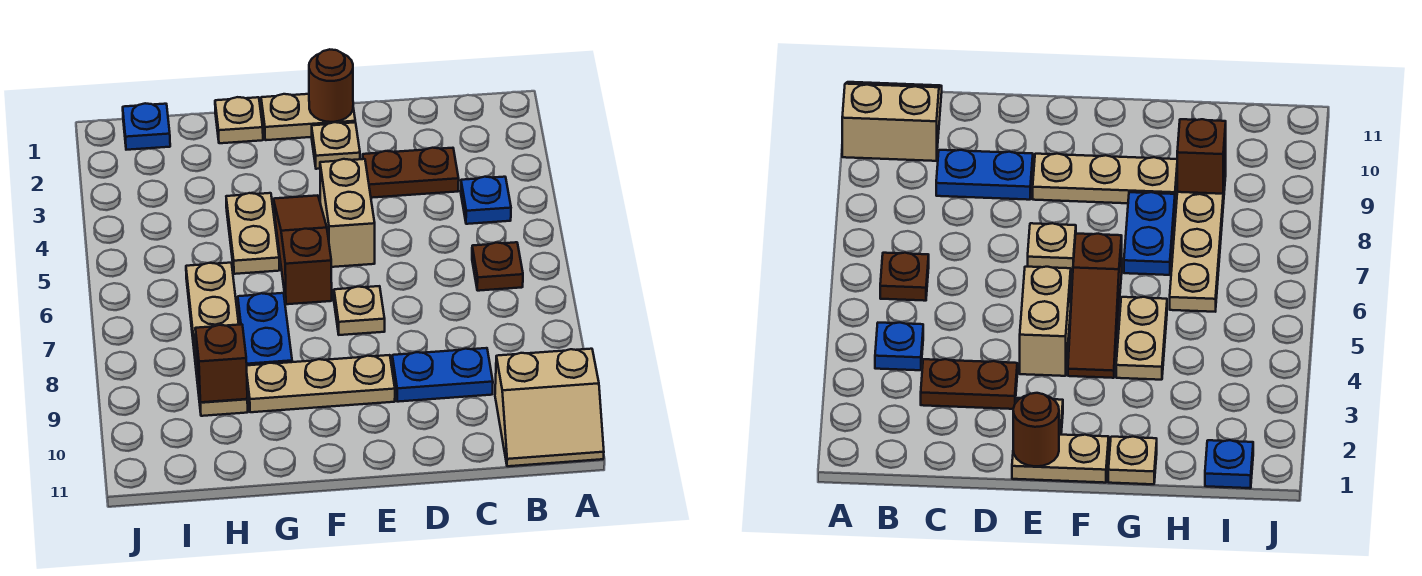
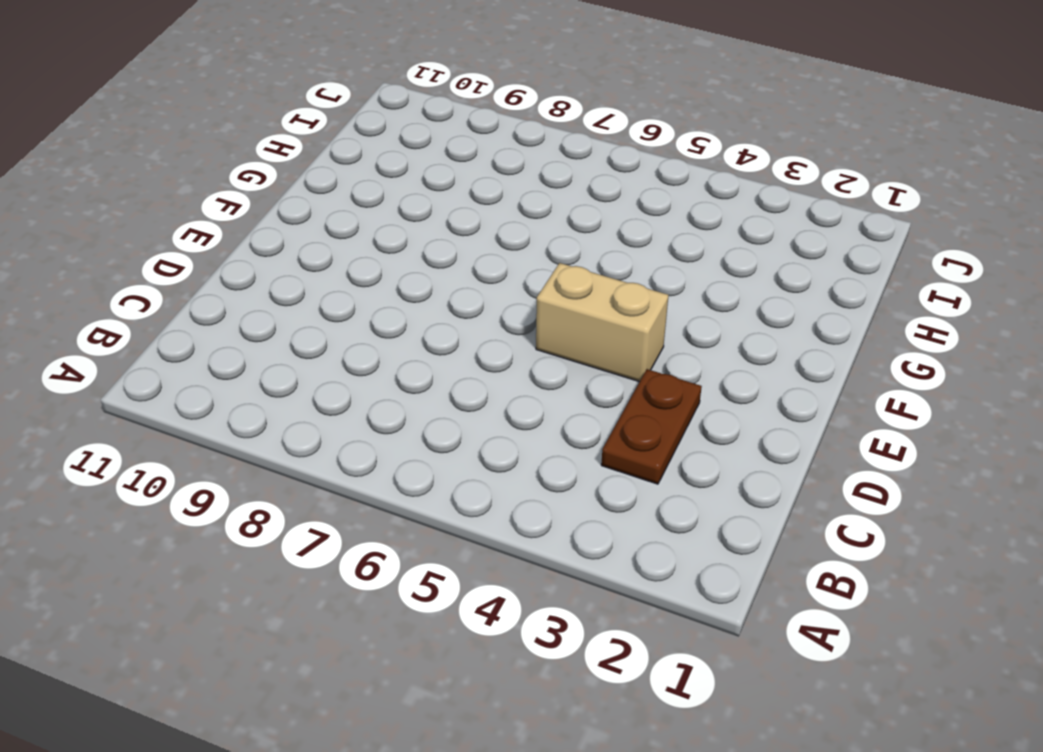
none -> tan 2x2 slope [495,349,604,466]
none -> blue 1x1 plate [461,177,511,224]
none -> brown 1x1 plate [472,242,523,291]

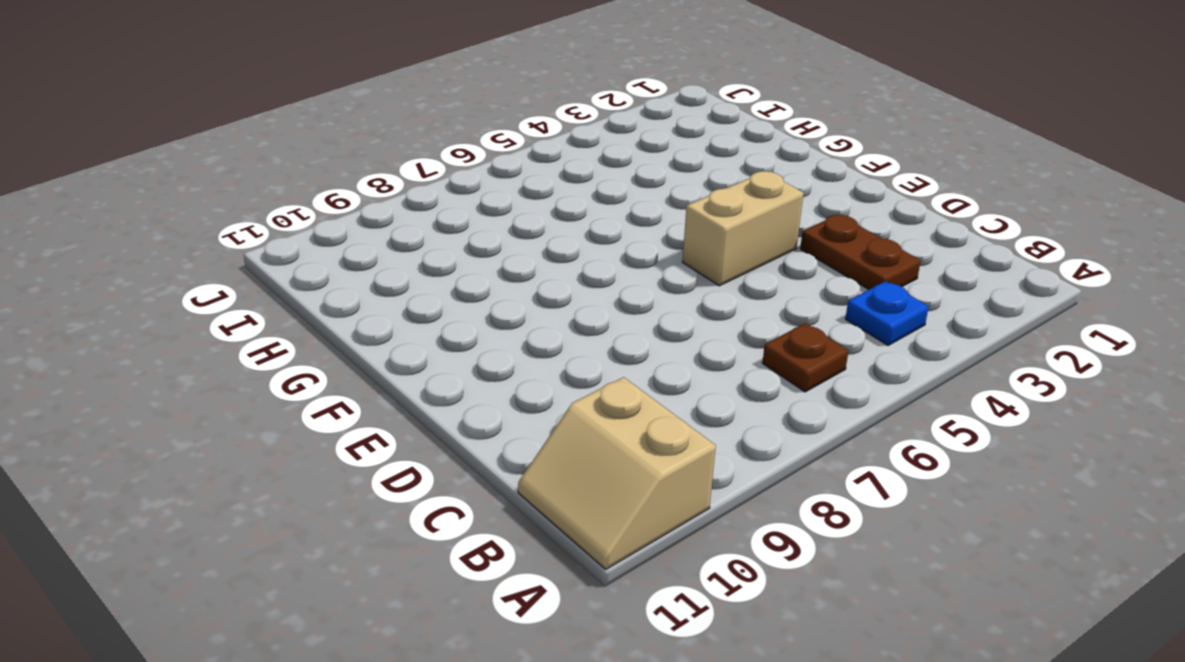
none -> blue 1x2 plate [392,348,493,402]
none -> tan 1x2 plate [261,94,355,140]
none -> tan 1x1 plate [312,122,360,169]

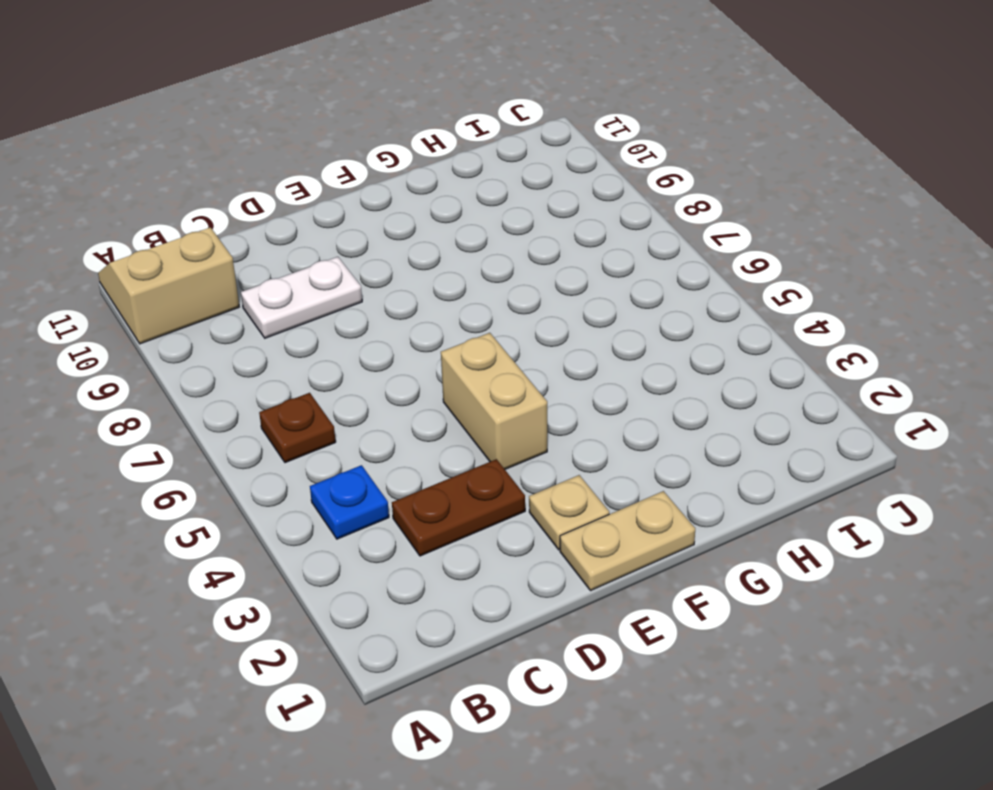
white 1x2 plate [241,257,362,338] -> blue 1x2 plate [392,348,493,402]
none -> tan 1x1 plate [334,286,385,335]
none -> tan 1x3 plate [247,355,395,412]
none -> brown 1x3 slope [273,195,332,304]

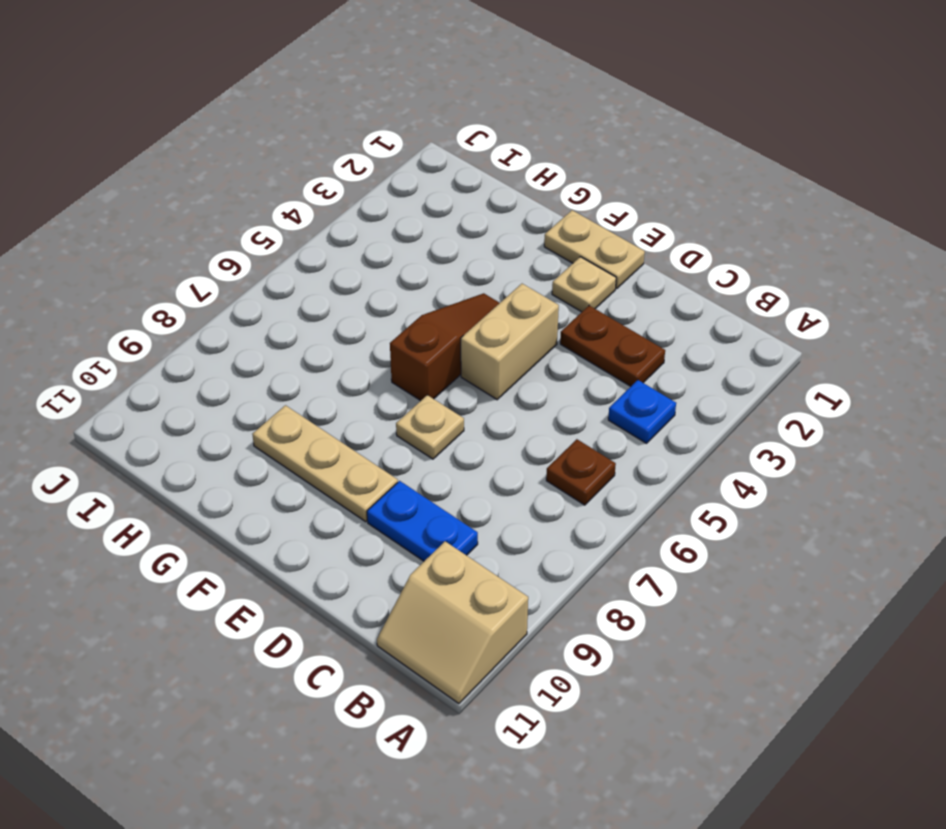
none -> tan 1x1 plate [215,97,263,143]
none -> tan 1x2 plate [226,193,279,274]
none -> blue 1x2 plate [238,293,292,365]

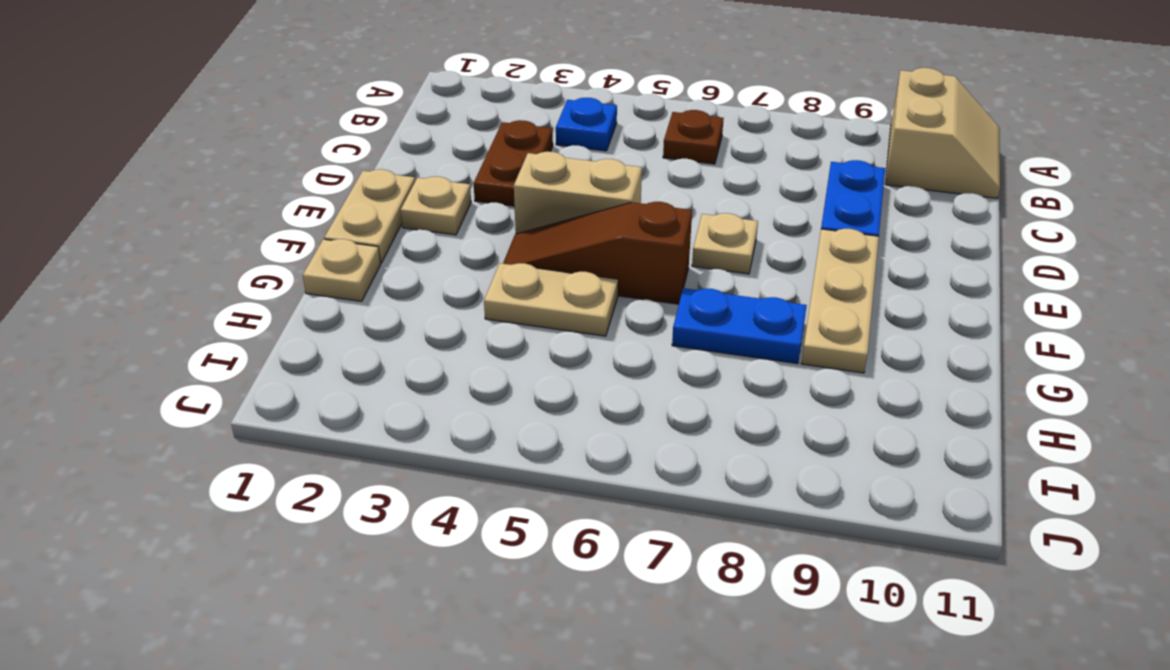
none -> tan 1x4 plate [186,263,248,416]
none -> blue 1x1 plate [123,103,170,150]
none -> brown 1x1 round brick [309,49,353,122]

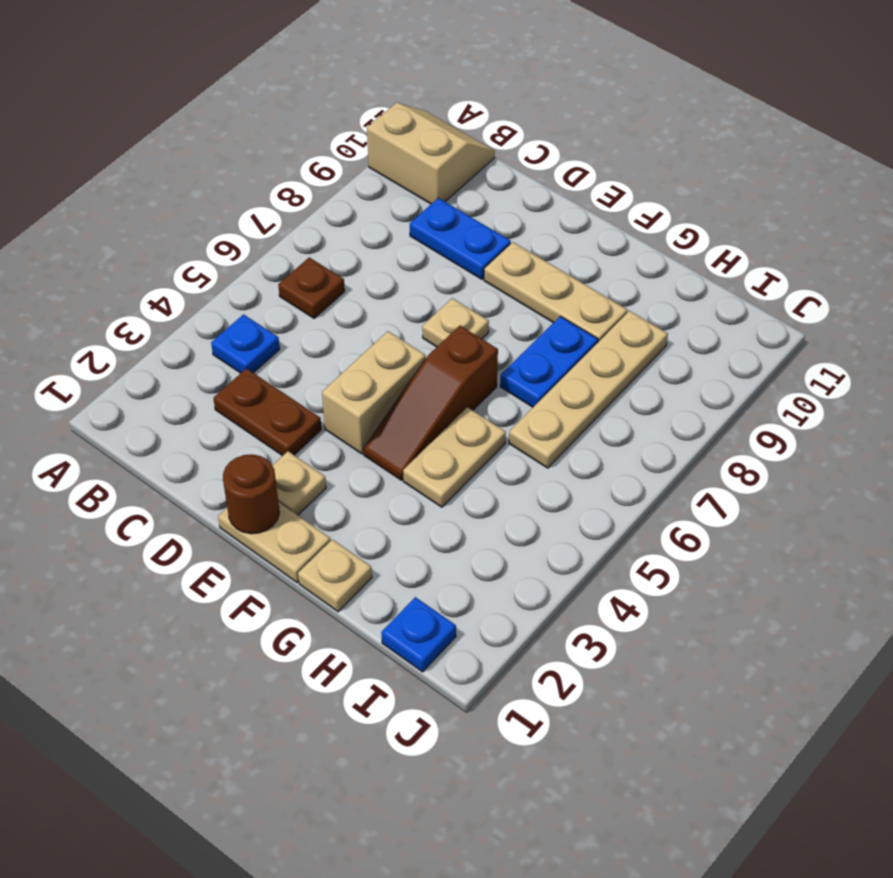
none -> brown 1x1 brick [195,324,247,402]

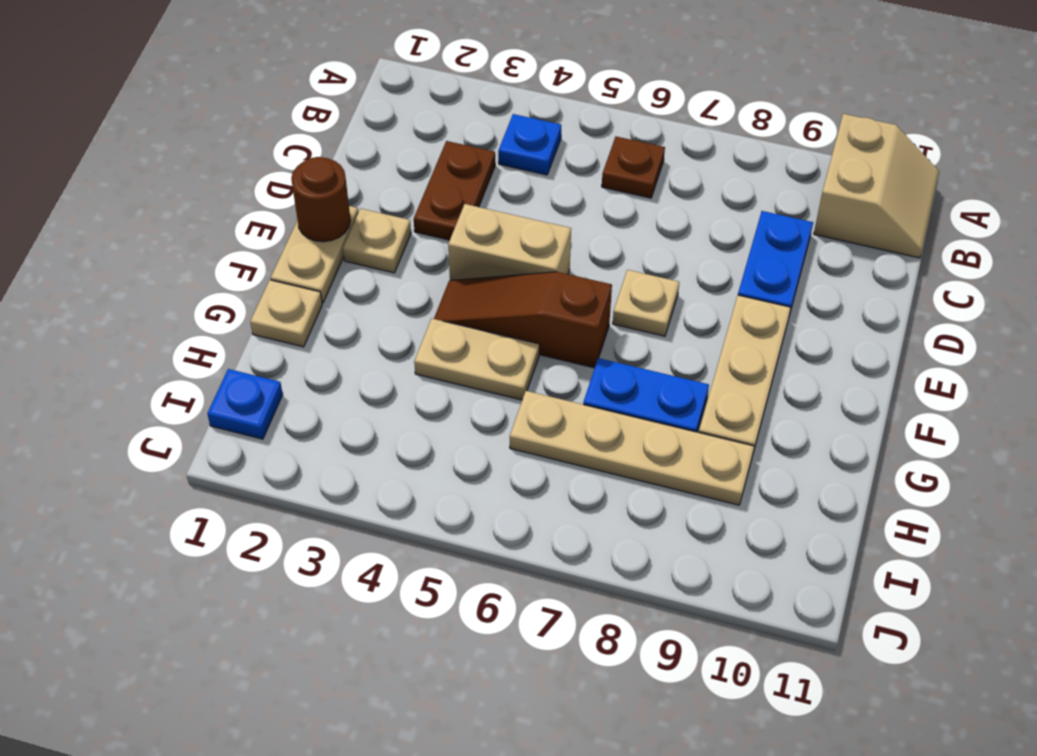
none -> brown 1x1 brick [195,324,247,402]

